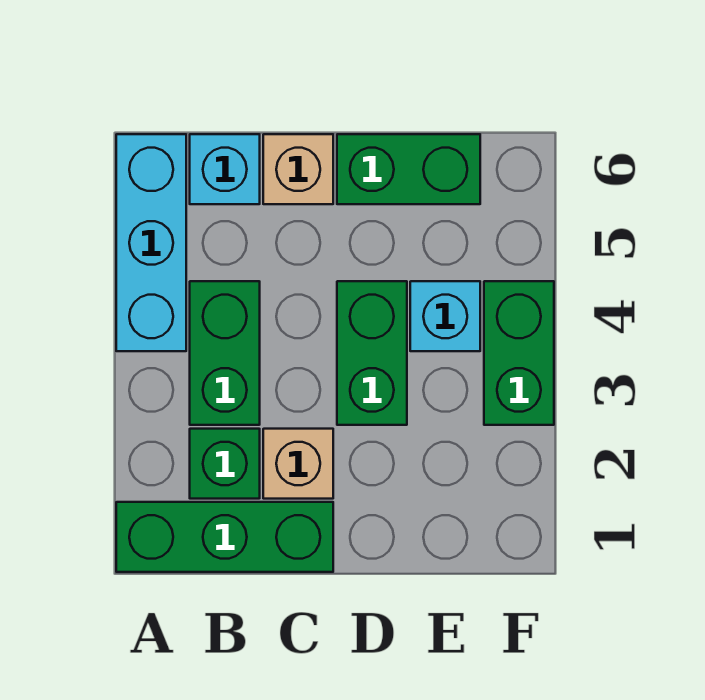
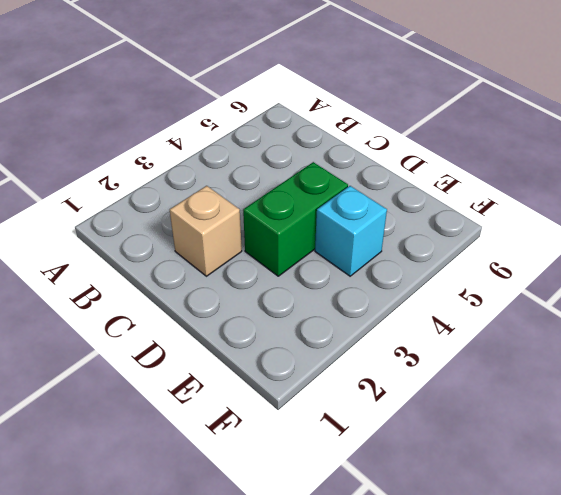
none -> green 1x3 brick [116,502,333,572]
none -> cyan 1x3 brick [116,134,186,351]

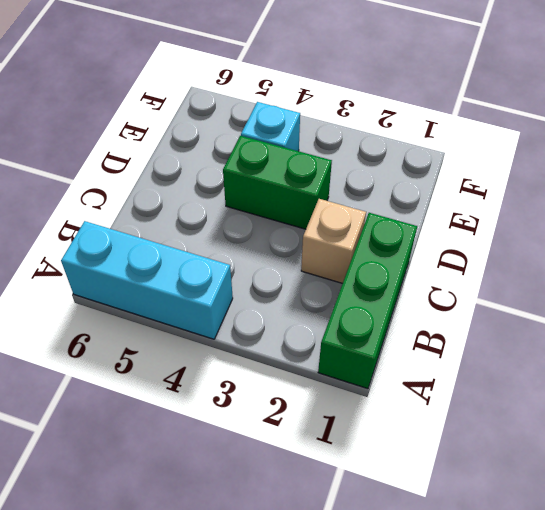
none -> green 1x1 brick [190,429,260,499]
none -> green 1x2 brick [190,281,260,425]

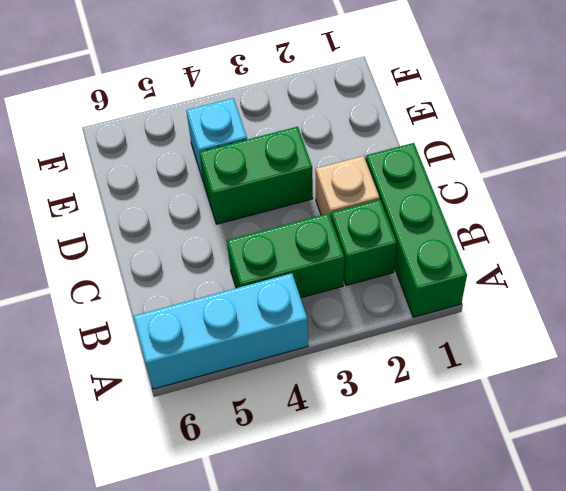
none -> cyan 1x1 brick [190,134,260,204]
none -> tan 1x1 brick [263,134,333,204]

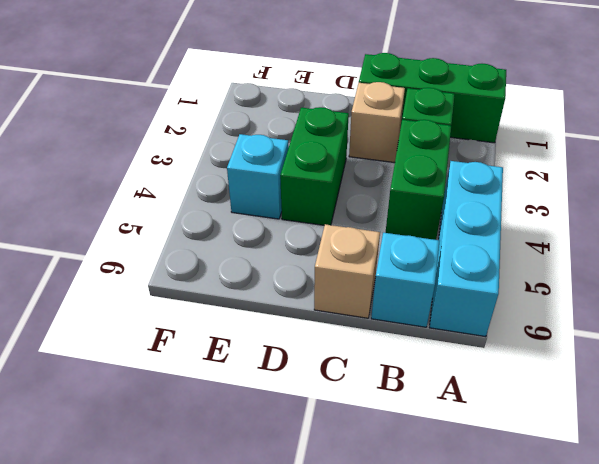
none -> green 1x2 brick [337,134,480,204]
none -> green 1x2 brick [484,281,554,425]

